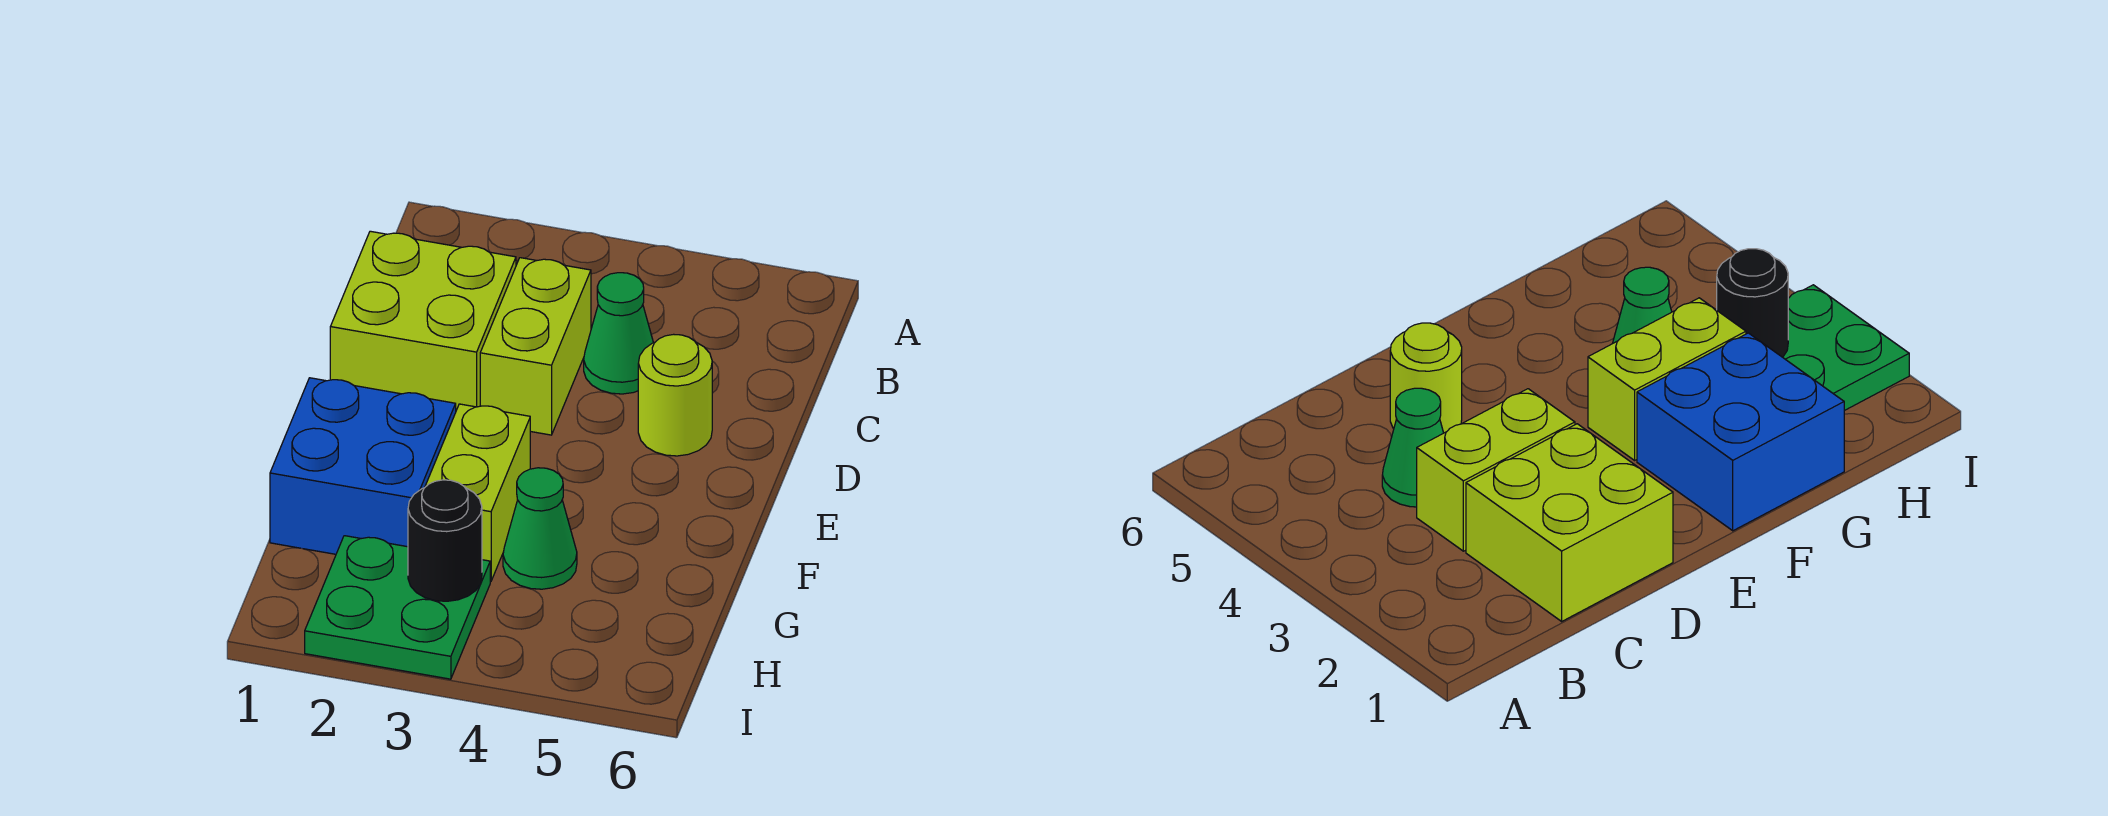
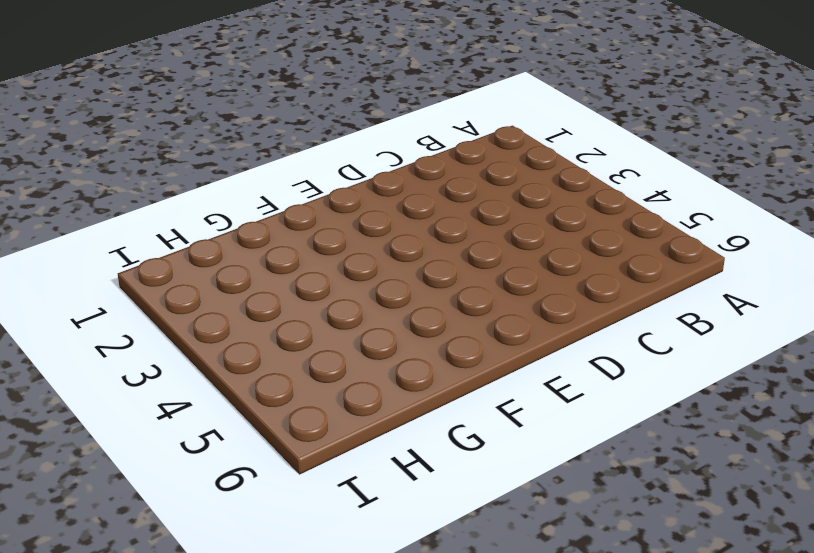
none -> lime 2x2 brick [330,231,516,410]
none -> lime 1x2 brick [480,258,591,435]

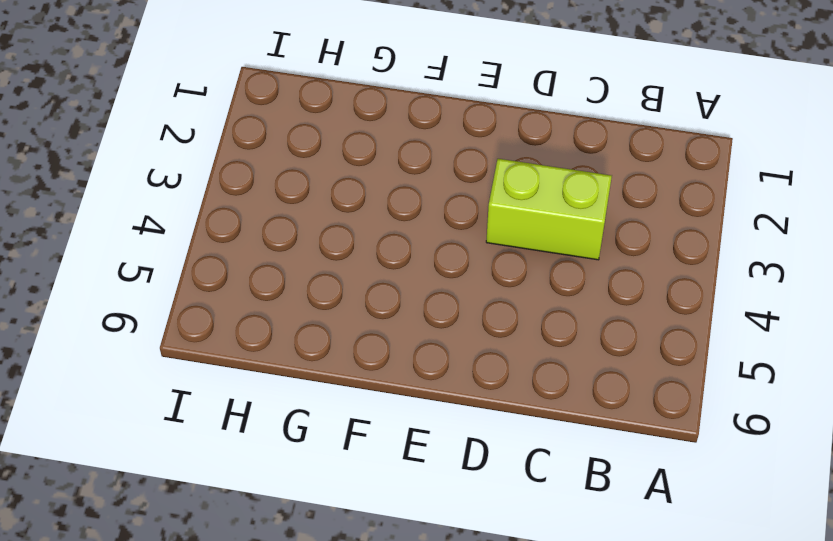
none -> lime 2x2 brick [330,231,516,410]
none -> green 1x1 cone [584,273,653,394]

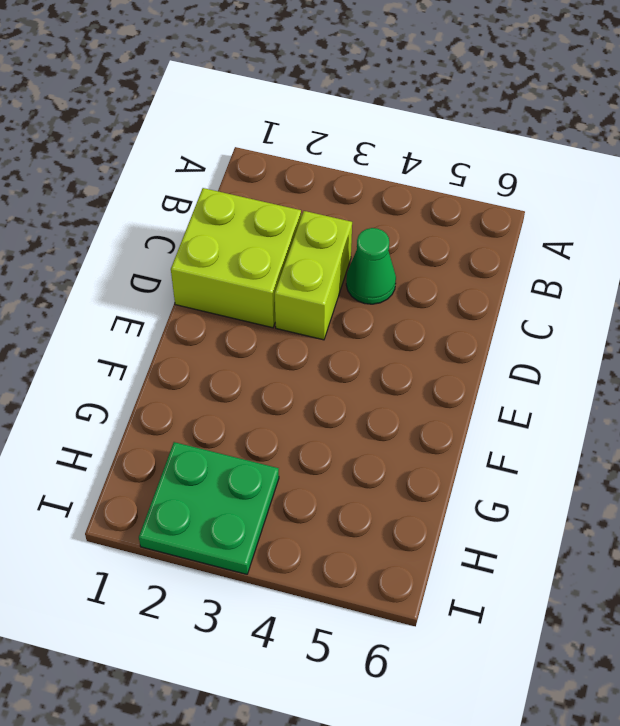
none -> lime 1x1 round brick [638,334,712,456]
none -> blue 2x2 brick [270,378,456,554]

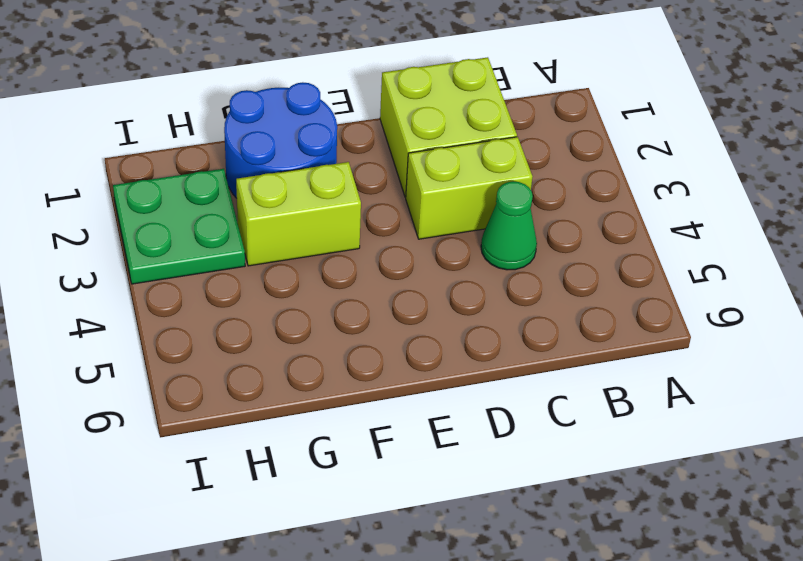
blue 2x2 round brick [224,82,337,198] -> blue 2x2 brick [270,378,456,554]
none -> lime 1x1 round brick [638,334,712,456]
none -> green 1x1 cone [503,468,577,589]

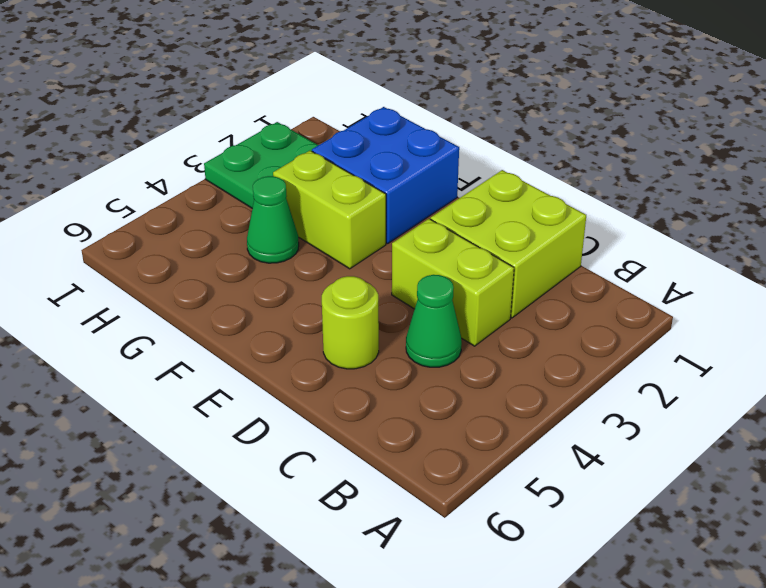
none -> black 1x1 round brick [408,480,482,601]

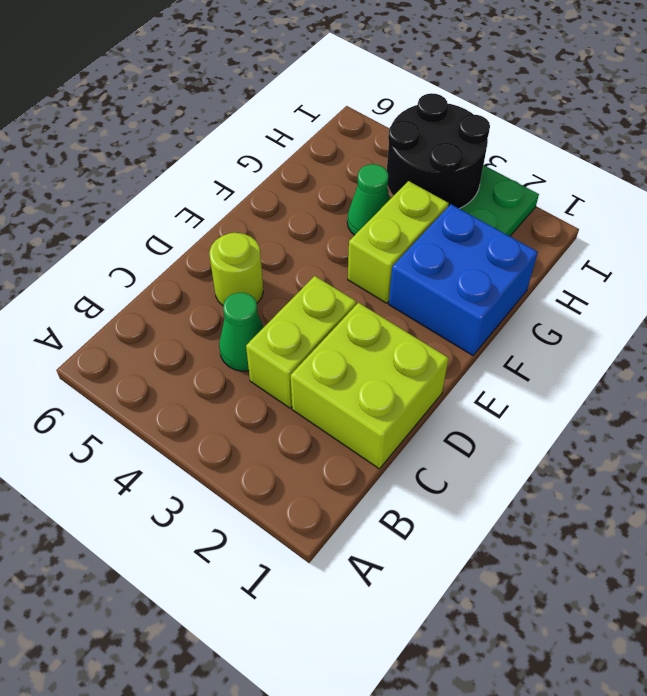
black 2x2 round brick [387,93,490,209] -> black 1x1 round brick [408,480,482,601]

